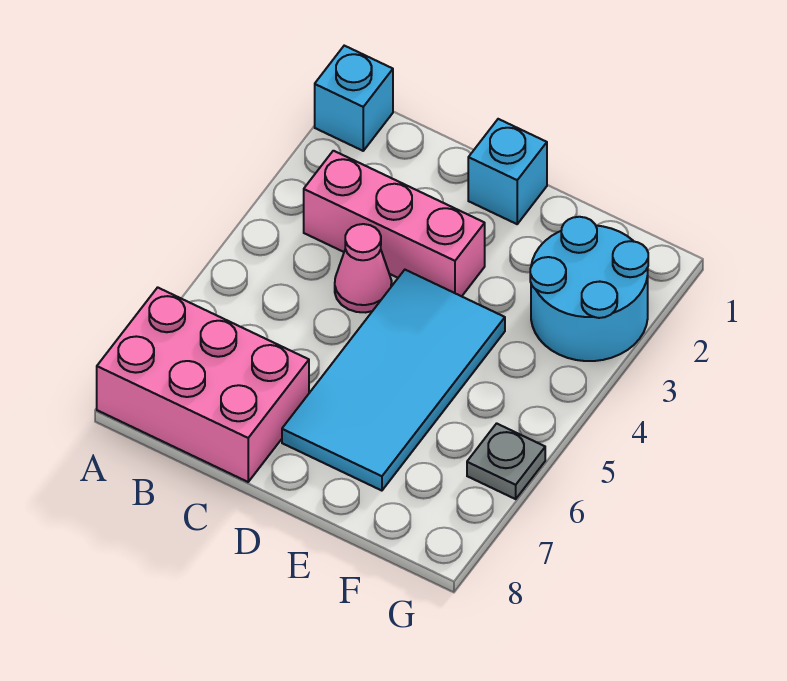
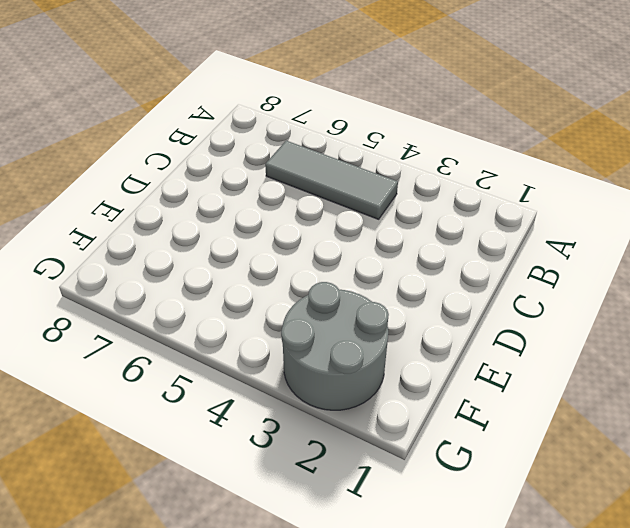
grey 1x3 tile [265,141,398,219] -> none
grey 2x2 round brick [281,282,389,410] -> cyan 2x2 round brick [530,217,648,361]
none -> cyan 1x1 brick [315,46,393,151]
none -> pink 2x3 brick [97,287,309,482]

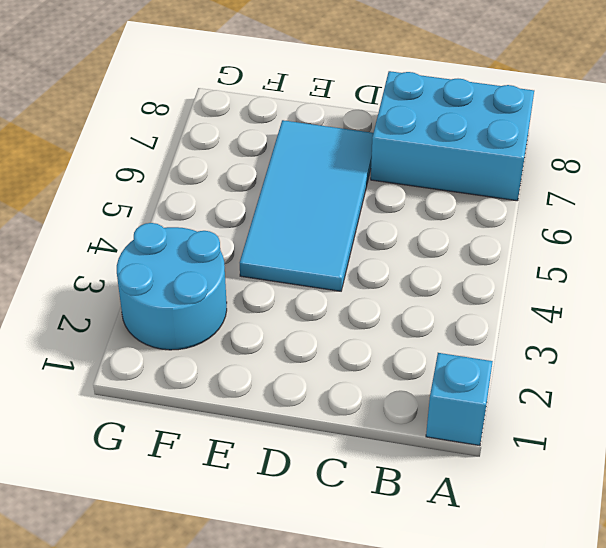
cyan 2x3 brick [371,71,534,201] -> pink 2x3 brick [97,287,309,482]
none -> pink 1x3 brick [304,151,485,296]
none -> pink 1x1 cone [335,224,392,312]

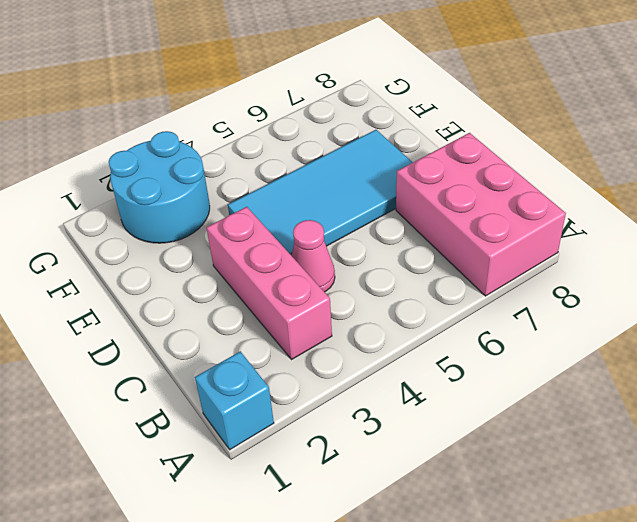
none -> cyan 1x1 brick [468,119,547,224]
none -> grey 1x1 plate [467,423,545,499]

